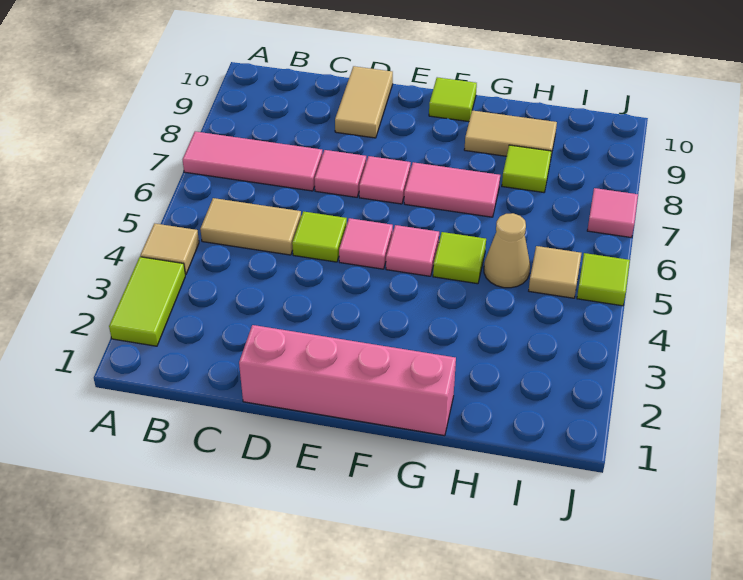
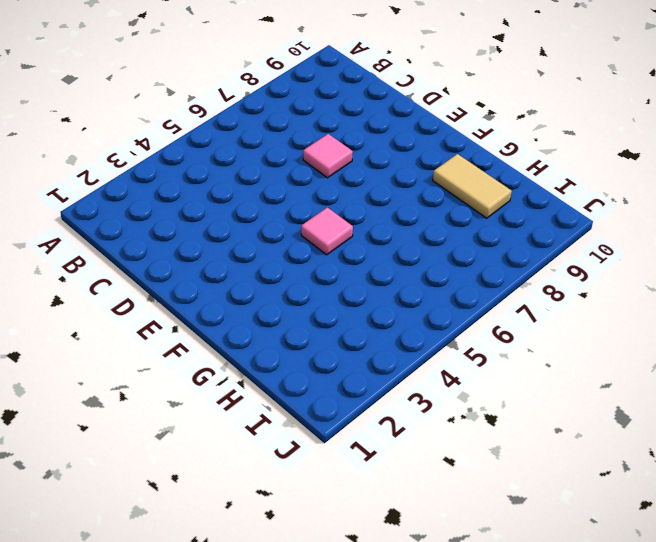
none -> lime 1x2 tile [109,257,185,346]
none -> tan 1x1 tile [140,223,199,275]
none -> pink 1x3 tile [183,131,322,191]

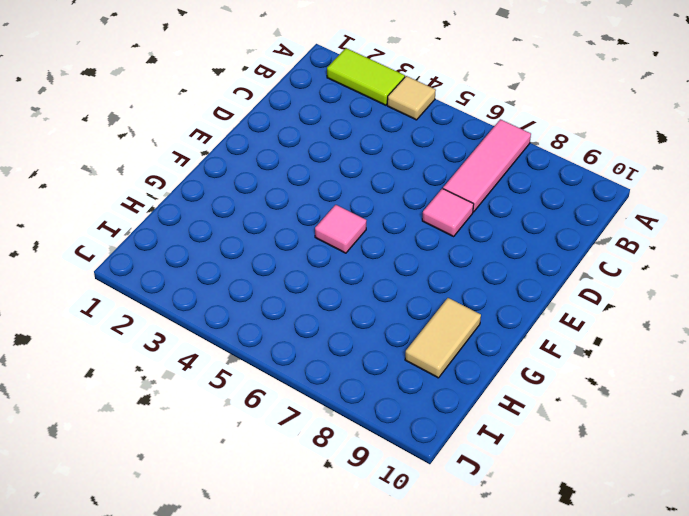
none -> tan 1x2 tile [200,198,301,255]
none -> pink 1x4 brick [239,325,456,436]
none -> lime 1x1 tile [292,211,347,262]

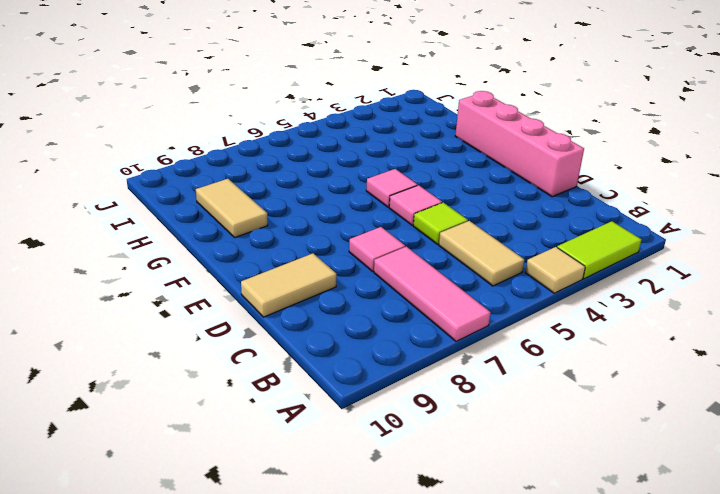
none -> pink 1x1 tile [359,156,411,204]
none -> pink 1x2 tile [404,162,500,217]
none -> lime 1x1 tile [429,77,477,122]

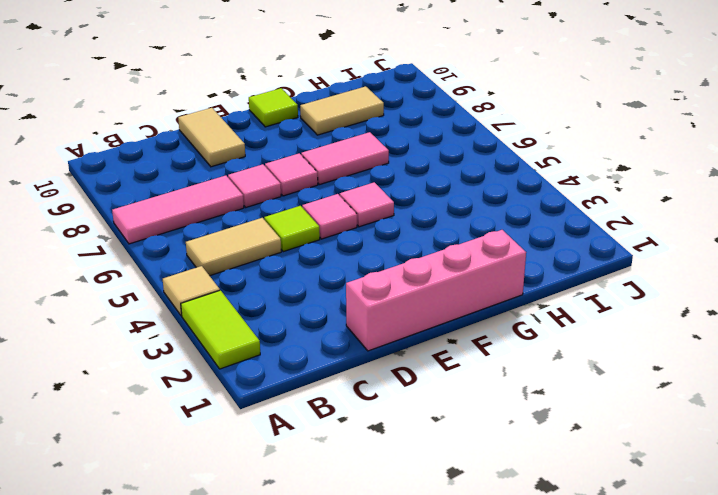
none -> lime 1x1 tile [433,232,486,284]
none -> tan 1x1 cone [484,213,530,288]
none -> lime 1x1 tile [502,145,552,192]

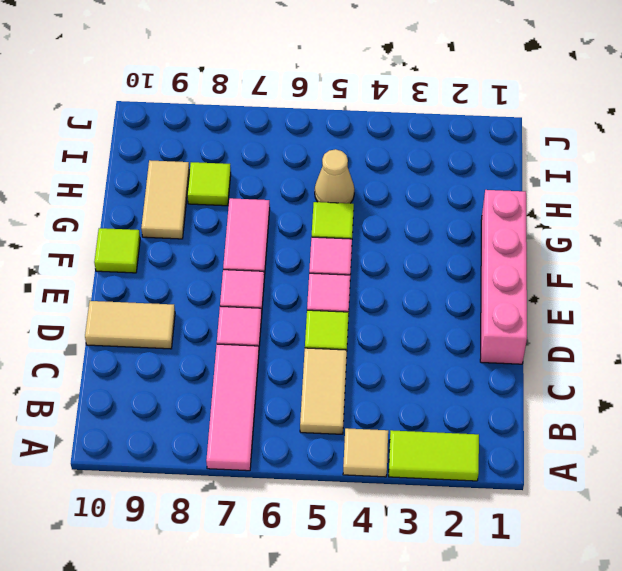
none -> tan 1x1 tile [529,246,581,298]
none -> lime 1x1 tile [577,253,630,306]
none -> pink 1x1 tile [587,188,638,238]

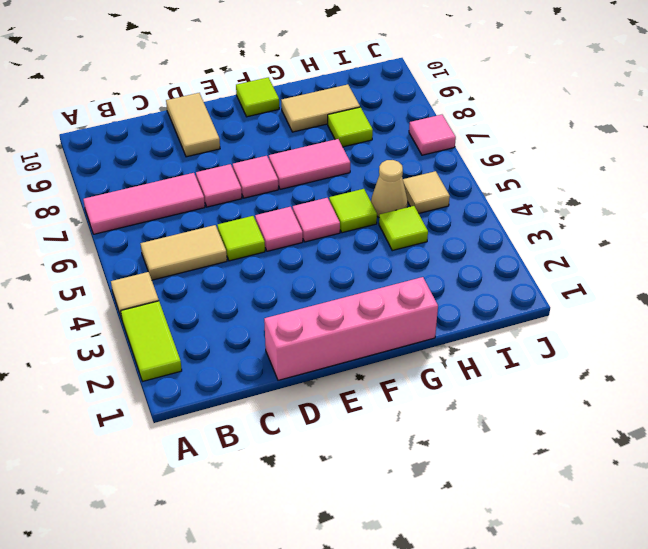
lime 1x1 tile [379,206,428,251] -> lime 1x1 tile moved to [577,253,630,306]

